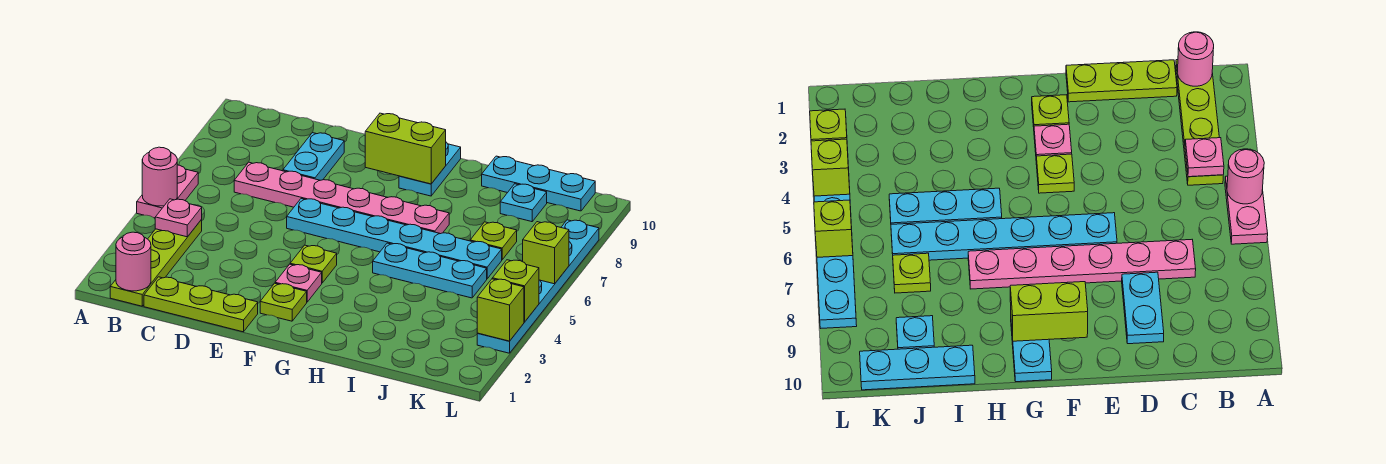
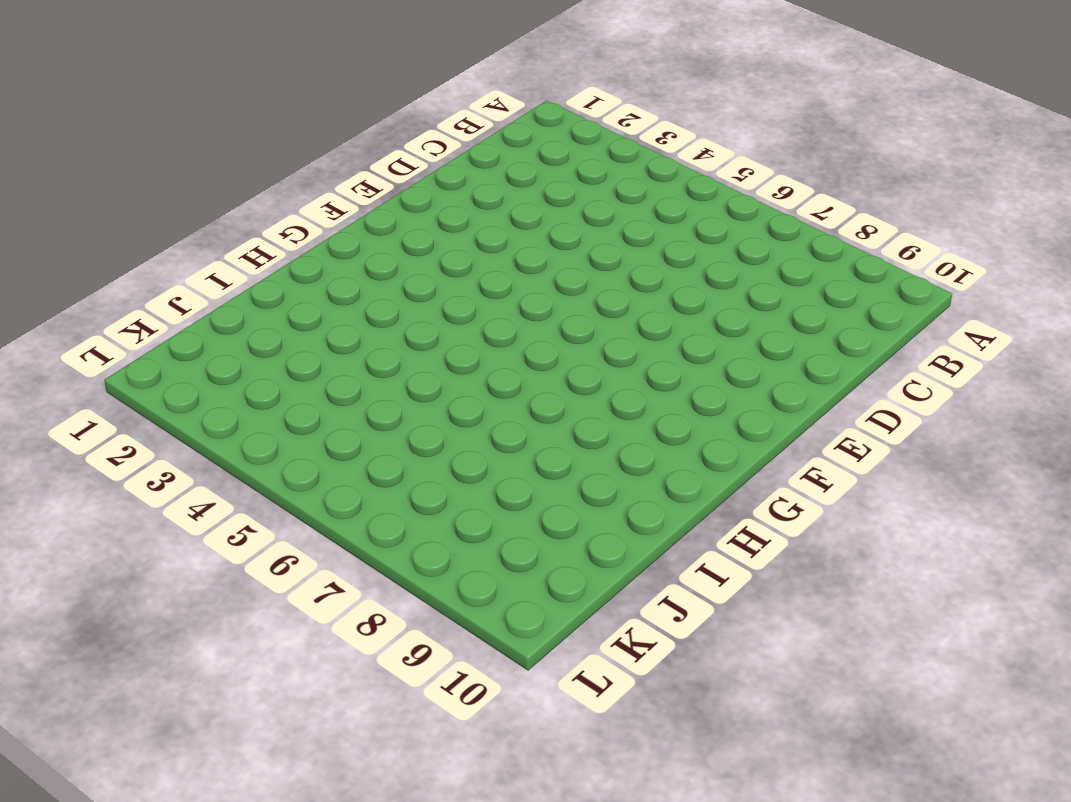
none -> pink 1x2 plate [137,165,198,218]
none -> lime 1x4 plate [110,219,202,306]
none -> lime 1x3 plate [144,277,258,332]

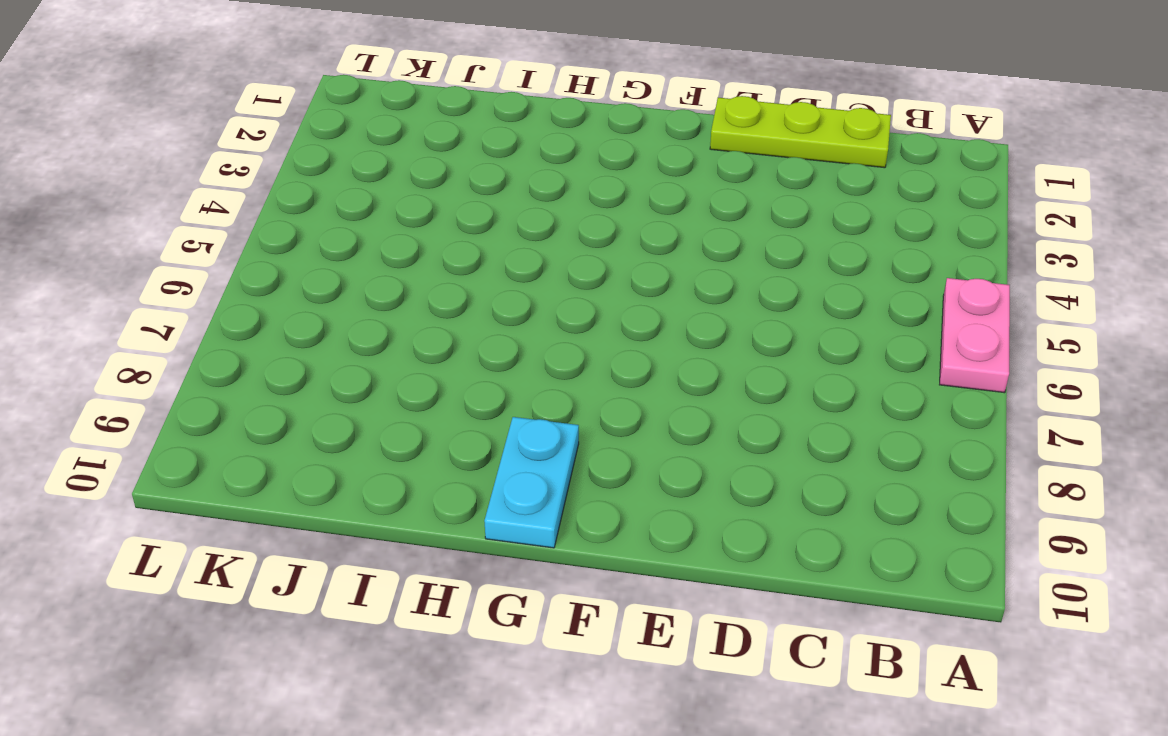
none -> lime 1x4 plate [110,219,202,306]
none -> pink 1x6 plate [234,162,449,234]
none -> cyan 1x2 plate [283,133,344,180]

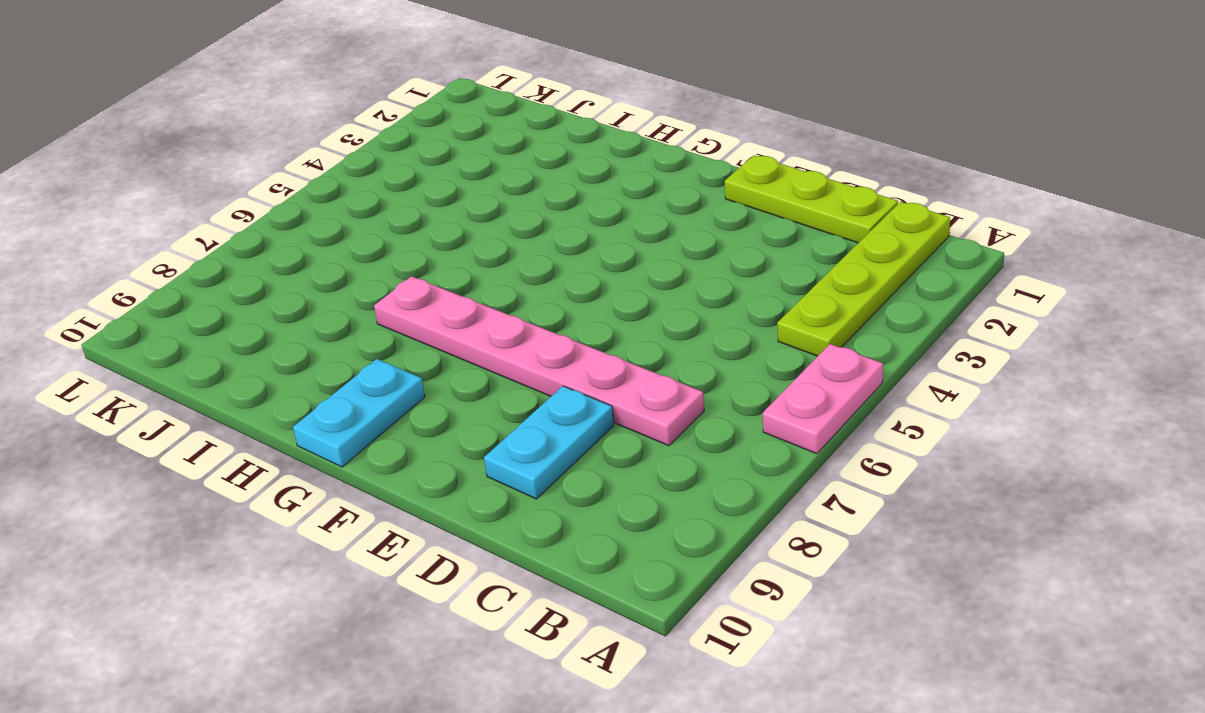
none -> cyan 1x6 plate [287,199,502,279]
none -> lime 1x1 plate [260,283,307,321]
none -> pink 1x1 plate [275,264,322,302]

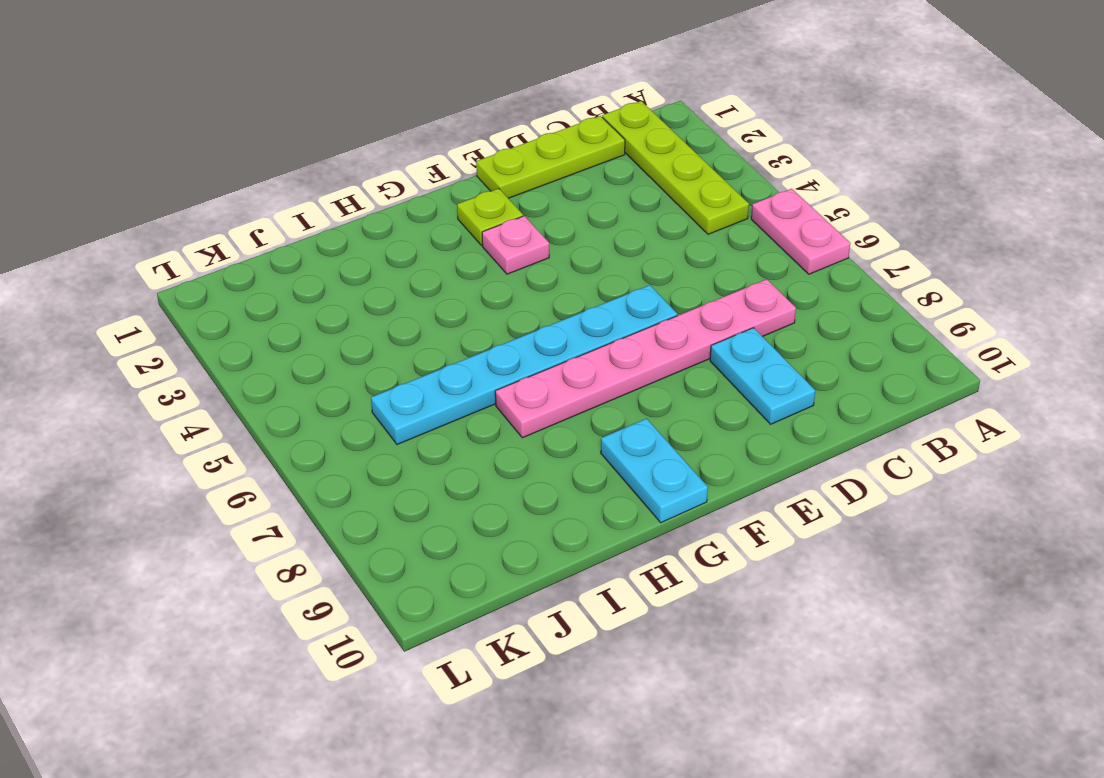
none -> lime 1x1 plate [290,245,337,283]
none -> cyan 1x3 plate [373,243,487,298]
none -> cyan 1x3 plate [482,156,595,211]

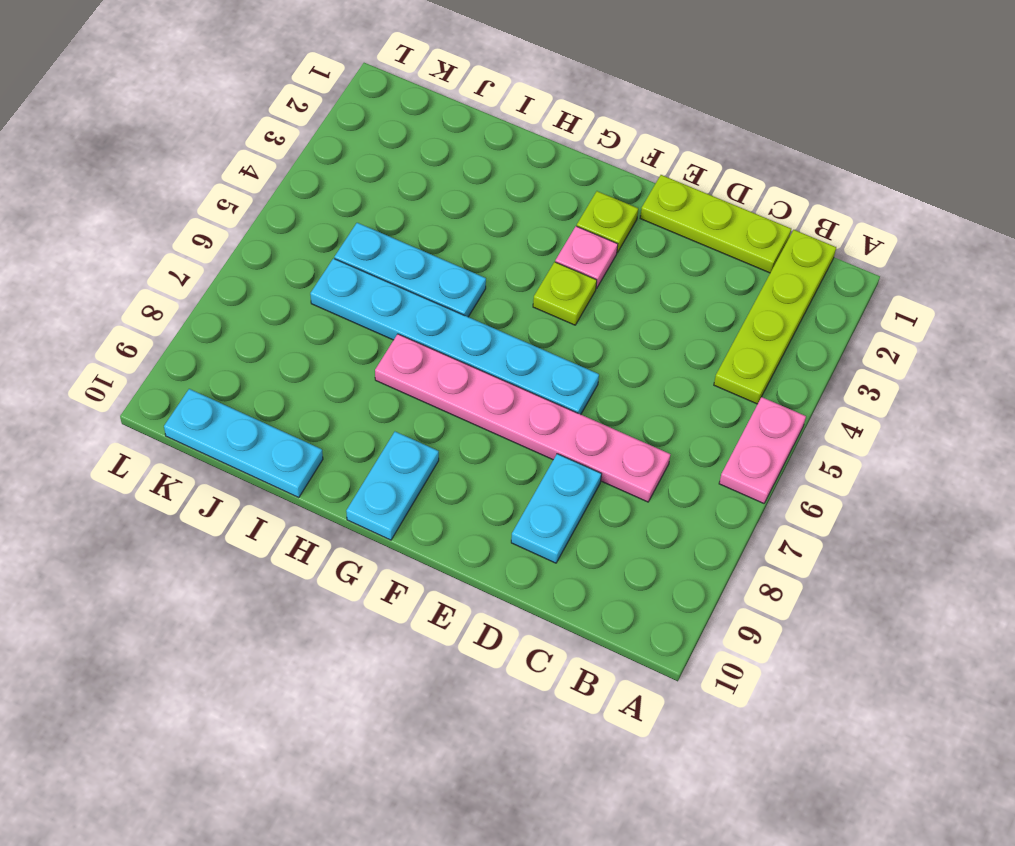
none -> lime 1x1 plate [470,222,517,260]
none -> cyan 1x1 plate [500,184,547,222]
none -> cyan 1x6 plate [477,220,599,353]

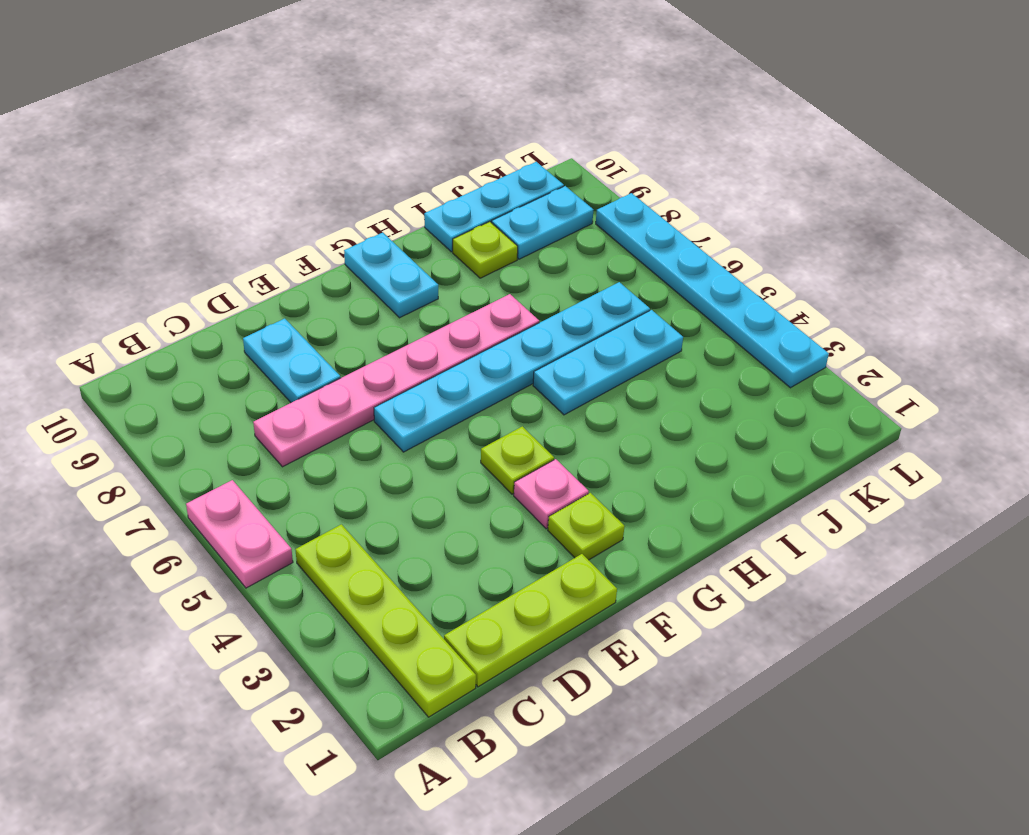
lime 1x1 plate [453,222,518,278] -> lime 1x1 plate moved to [470,222,517,260]
cyan 1x2 plate [492,186,593,259] -> cyan 1x1 plate [500,184,547,222]
none -> pink 1x1 round brick [142,147,177,206]
none -> pink 1x1 round brick [116,232,151,291]
none -> pink 1x1 plate [155,199,202,237]

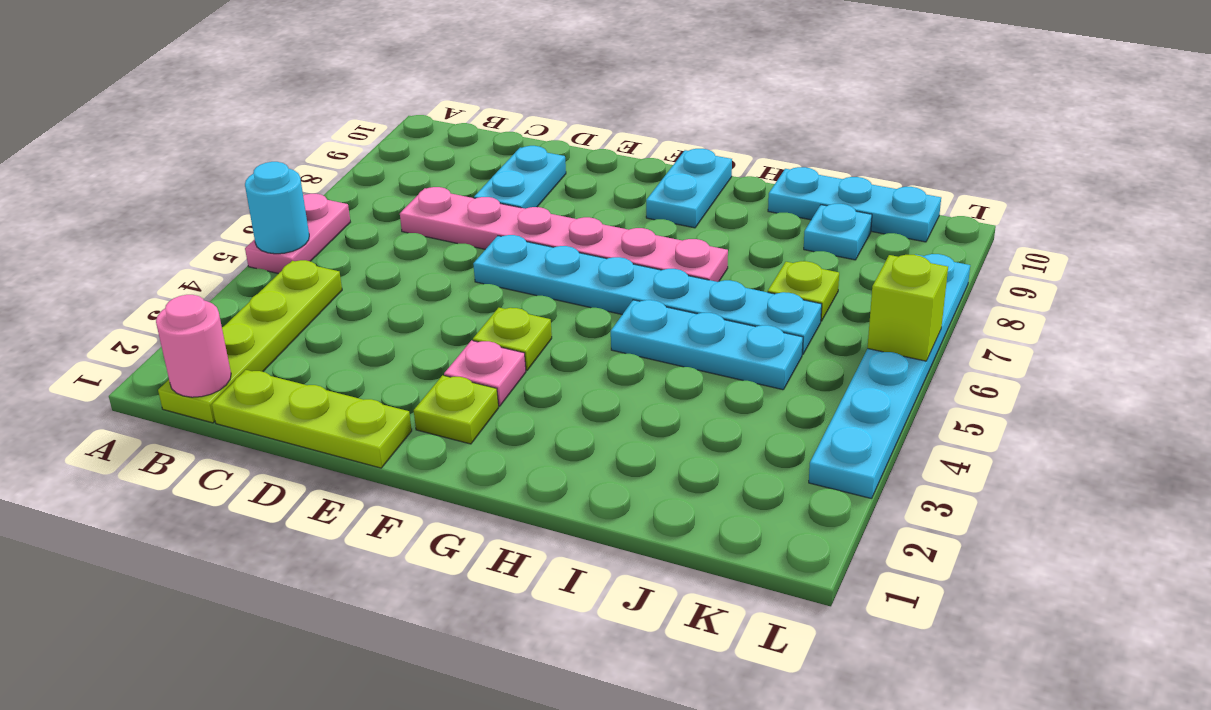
cyan 1x1 round brick [245,162,309,254] -> pink 1x1 round brick [142,147,177,206]
none -> pink 1x1 plate [155,199,202,237]
none -> lime 1x2 brick [365,113,446,184]
none -> lime 1x1 brick [477,279,524,341]

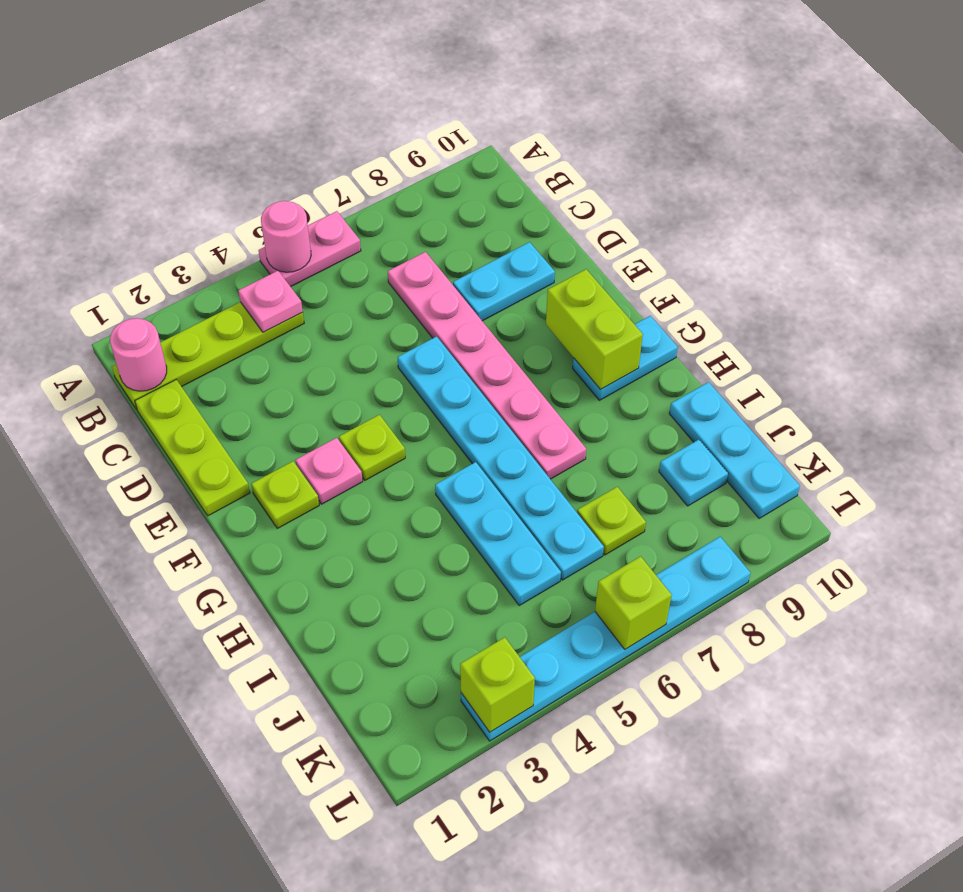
none -> lime 1x1 brick [493,260,539,322]

